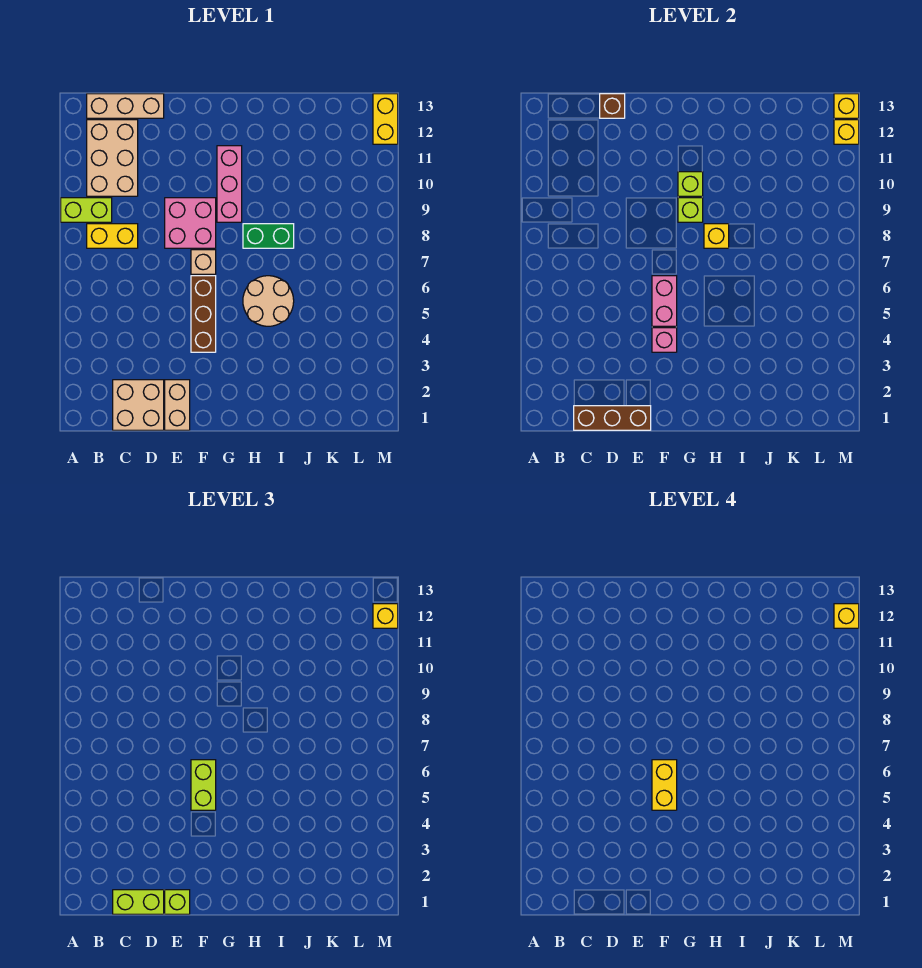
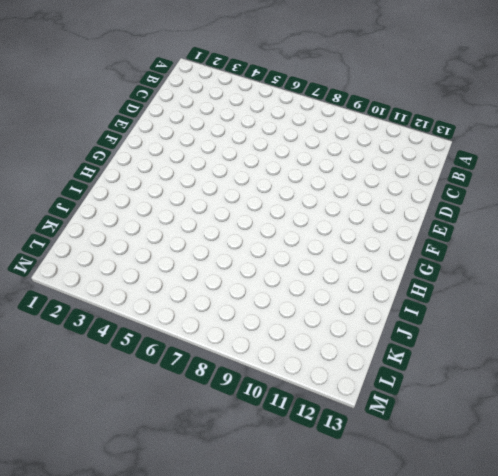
none -> lime 1x2 brick [61,198,112,222]
none -> yellow 1x2 brick [87,224,138,248]
none -> tan 2x3 brick [87,120,138,196]

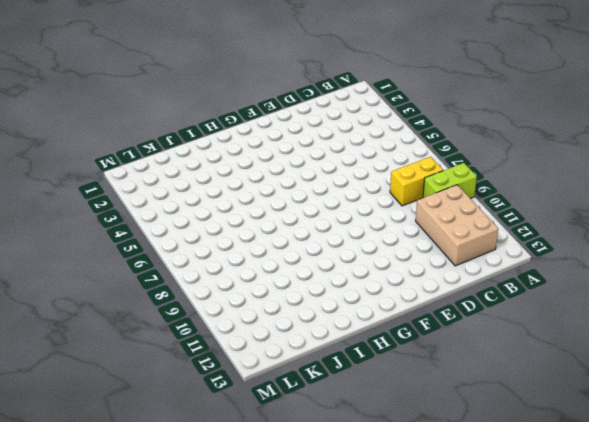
none -> tan 1x3 brick [87,94,164,118]
none -> tan 2x2 brick [113,380,164,430]
none -> tan 1x2 brick [165,380,190,430]

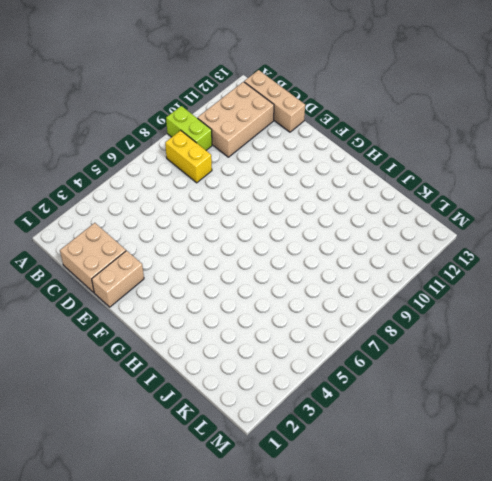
none -> pink 2x2 brick [165,198,216,248]
none -> brown 1x3 brick [191,276,216,352]
none -> tan 1x1 brick [191,250,216,274]

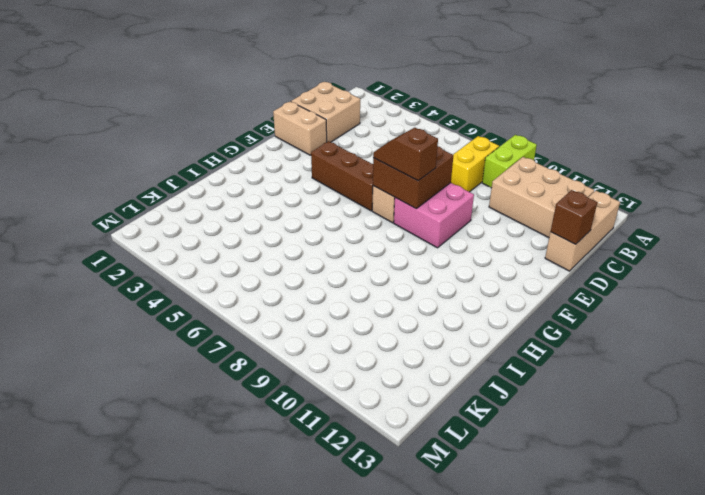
brown 2x2 brick [373,146,453,208] -> none
brown 1x2 slope [373,128,438,181] -> none
none -> pink 1x3 brick [217,146,242,222]
none -> tan 2x2 round brick [243,276,294,326]
none -> green 1x2 brick [243,224,294,248]

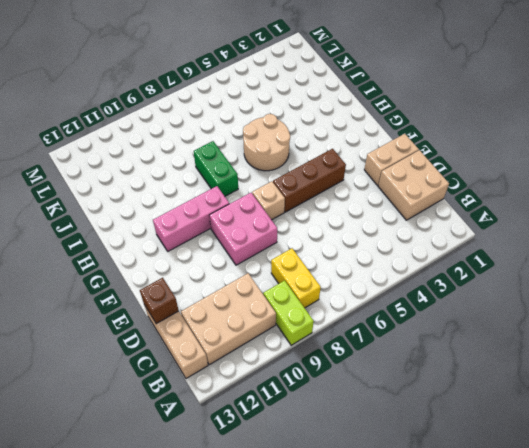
none -> yellow 1x2 brick [373,94,398,144]
none -> brown 1x3 brick [574,406,651,430]
none -> pink 1x1 brick [652,328,677,352]

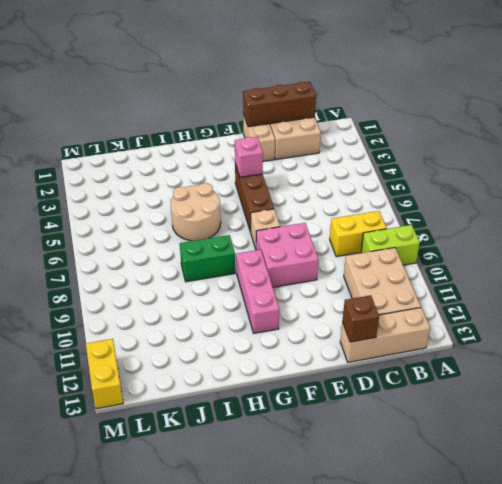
none -> pink 1x2 brick [652,276,677,326]
none -> lime 1x1 brick [678,198,703,222]
none -> lime 1x1 brick [678,172,703,196]

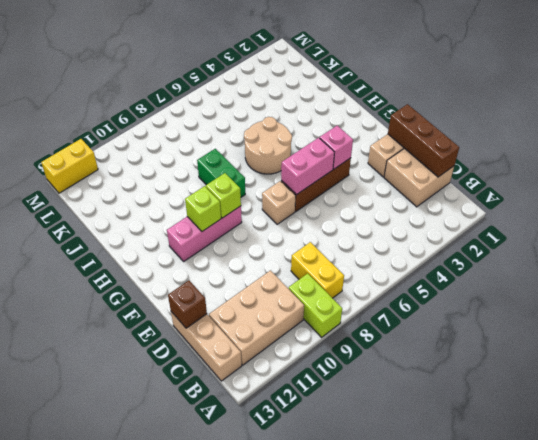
none -> pink 2x2 brick [165,198,216,248]
none -> yellow 1x1 brick [704,224,729,248]
none -> yellow 1x1 brick [834,120,859,144]

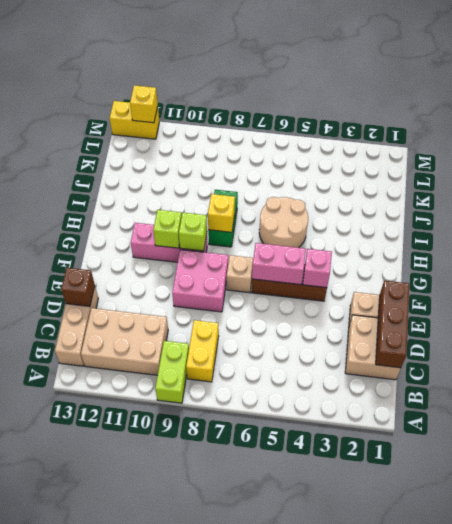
none -> yellow 1x1 brick [834,94,859,118]
none -> lime 1x2 brick [113,890,164,914]
none -> lime 1x1 brick [165,890,190,914]

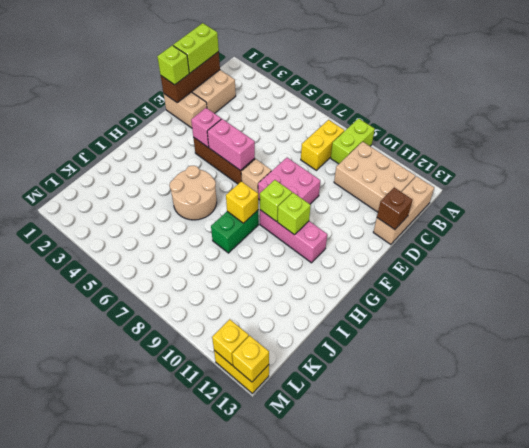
none -> lime 1x2 brick [191,760,216,810]
none -> yellow 1x1 brick [373,604,398,628]
none -> yellow 1x2 brick [652,760,677,810]

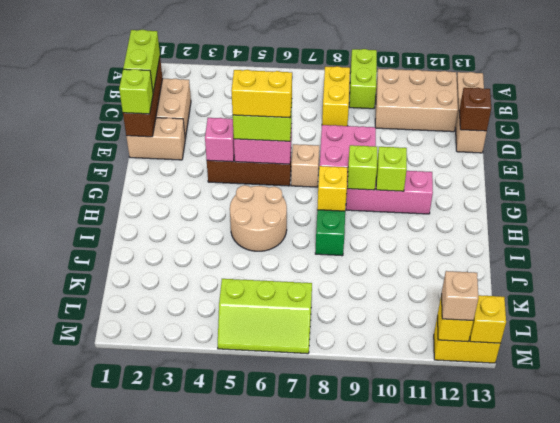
lime 2x3 slope [218,279,312,354] -> none
tan 1x1 brick [441,271,479,320] -> yellow 1x1 brick [373,604,398,628]
none -> yellow 1x1 brick [834,604,859,628]

